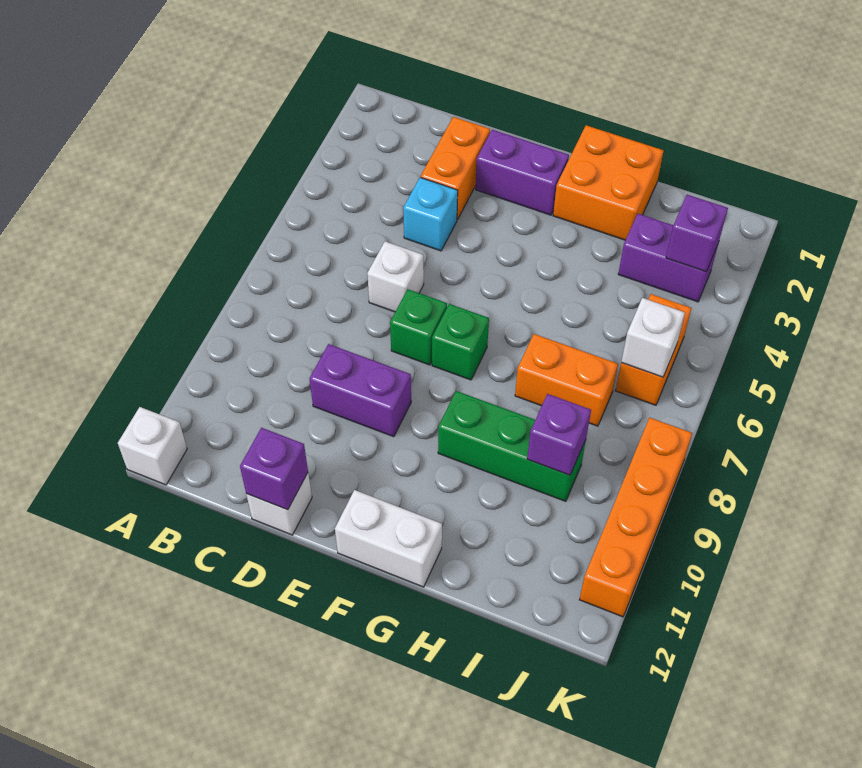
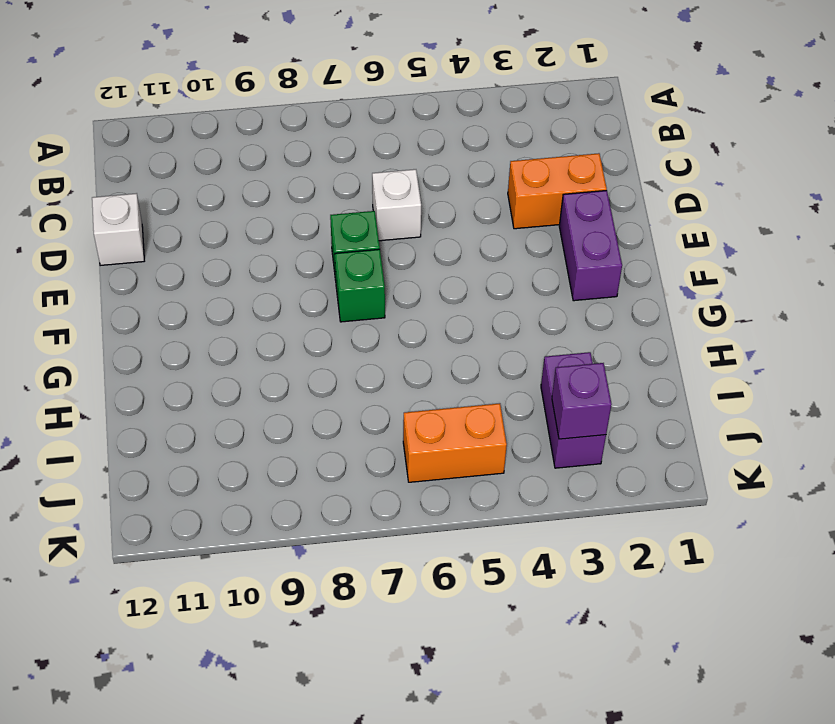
none -> white 1x1 brick [118,407,187,485]
none -> cyan 1x1 brick [403,177,458,251]
none -> purple 1x2 brick [310,344,411,437]

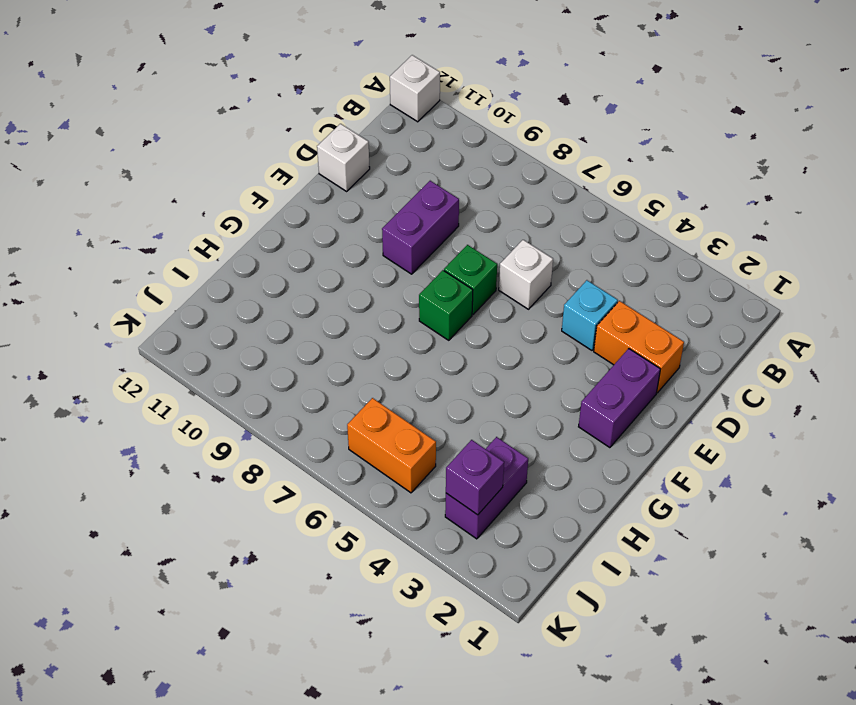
none -> white 1x2 brick [335,490,442,587]
none -> orange 2x2 brick [553,125,664,240]
none -> green 1x3 brick [438,391,586,501]

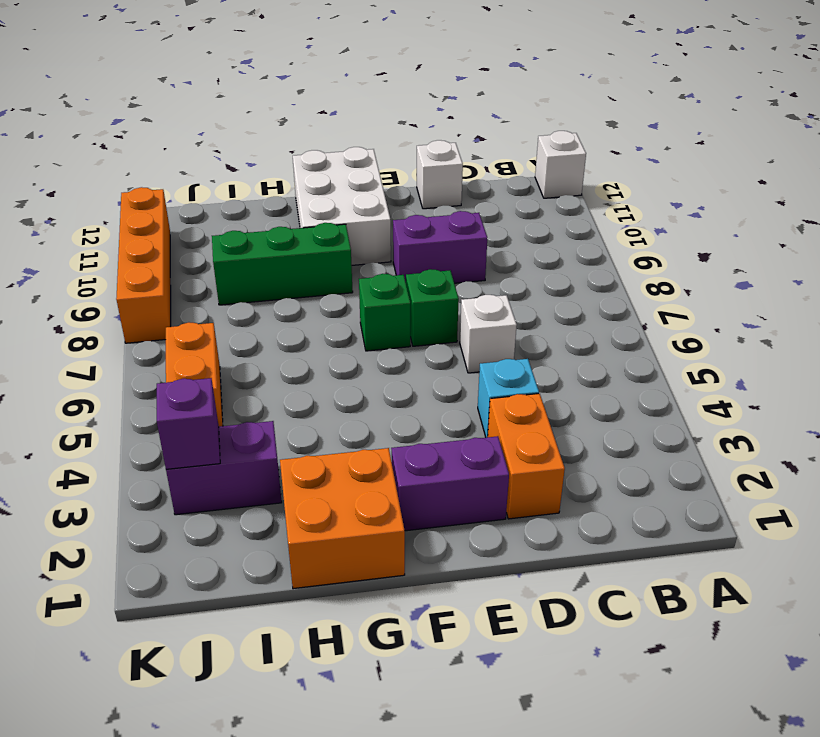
white 2x3 brick [293,147,391,265] -> white 1x2 brick [335,490,442,587]
none -> orange 1x2 brick [515,334,618,426]
none -> purple 1x1 brick [240,428,308,510]
none -> purple 1x1 brick [527,394,591,475]

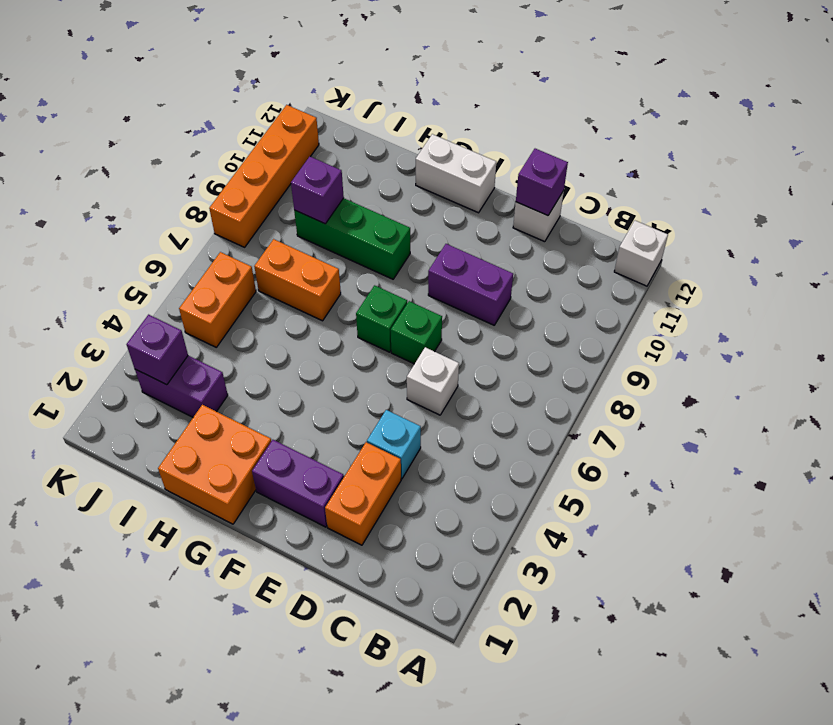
none -> white 1x1 brick [621,298,685,377]

